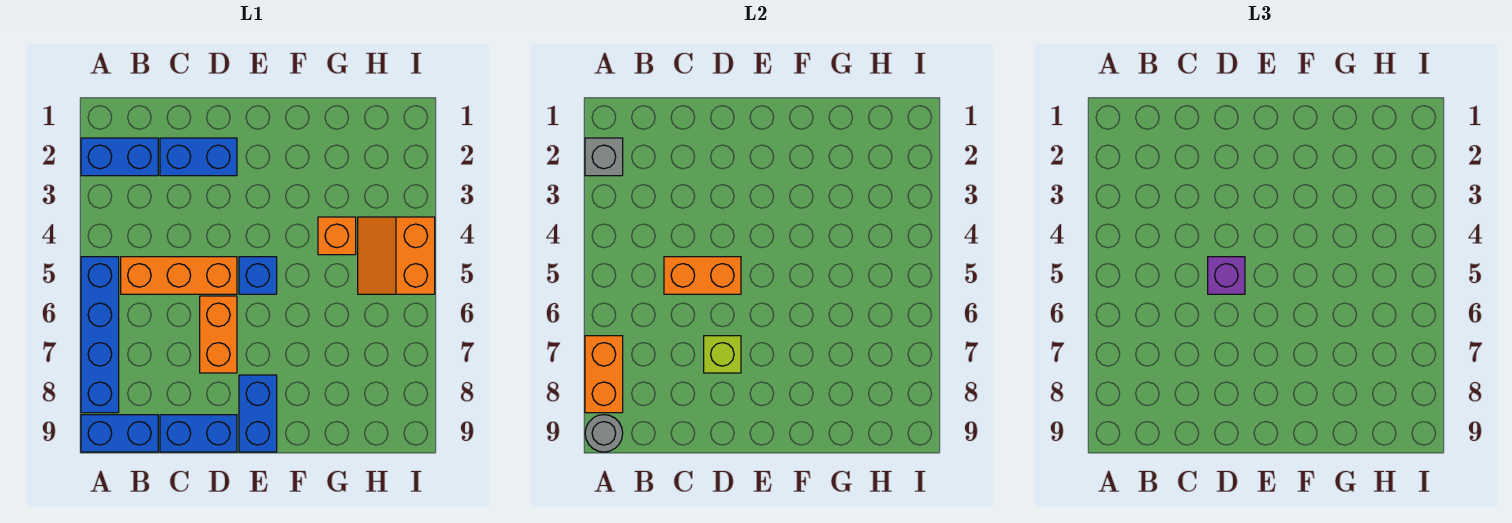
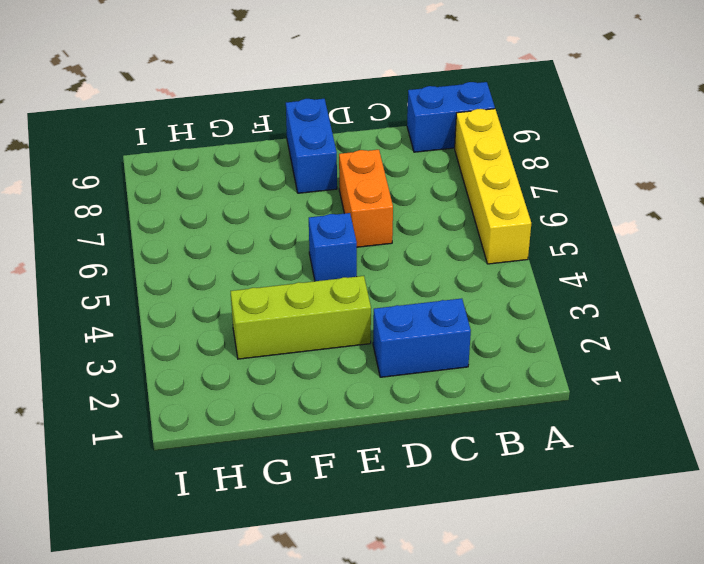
yellow 1x4 brick [455,109,531,264] -> blue 1x4 brick [81,257,119,413]
lime 1x3 brick [231,276,371,359] -> none
none -> blue 1x2 brick [81,138,158,176]
none -> orange 1x3 brick [121,257,237,294]
none -> blue 1x2 brick [160,415,237,452]

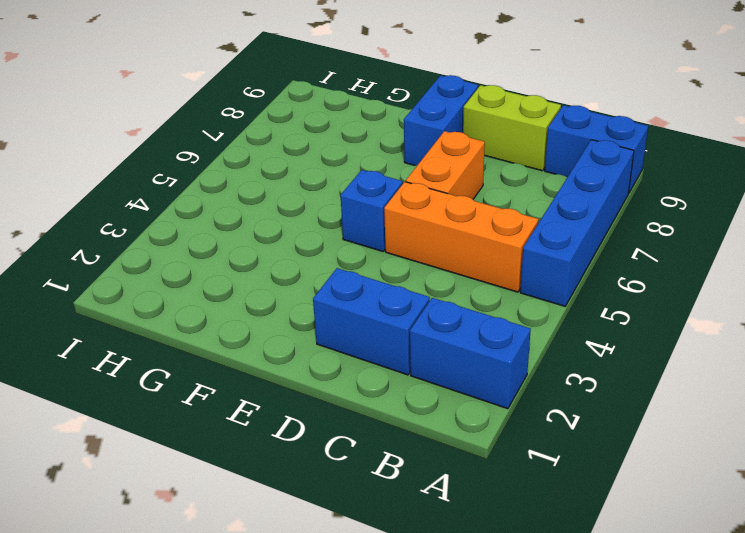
lime 1x2 brick [463,85,561,171] -> blue 1x2 brick [160,415,237,452]
none -> orange 1x1 brick [318,217,356,255]
none -> orange 2x2 slope [358,217,435,294]
none -> grey 1x1 brick [585,138,623,176]

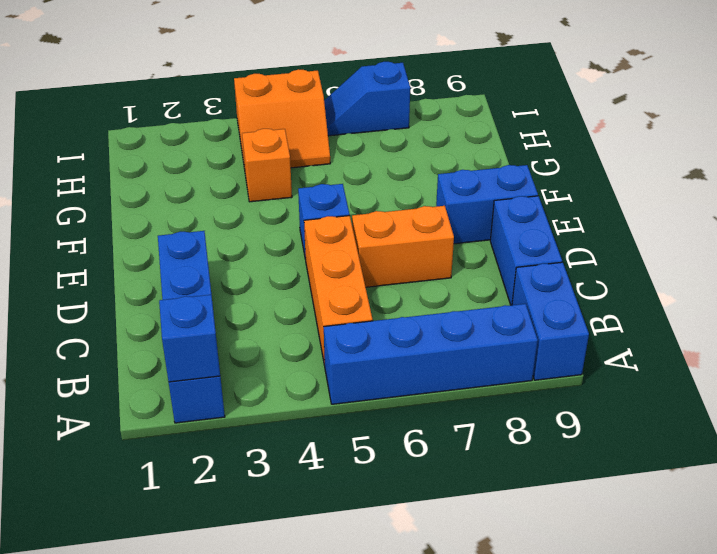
blue 1x1 brick [159,295,220,382] -> grey 1x1 brick [585,138,623,176]
blue 1x2 slope [324,62,410,136] -> none
none -> orange 1x2 brick [585,336,623,413]
none -> grey 1x1 round brick [585,415,623,452]
none -> orange 1x2 brick [664,257,741,294]

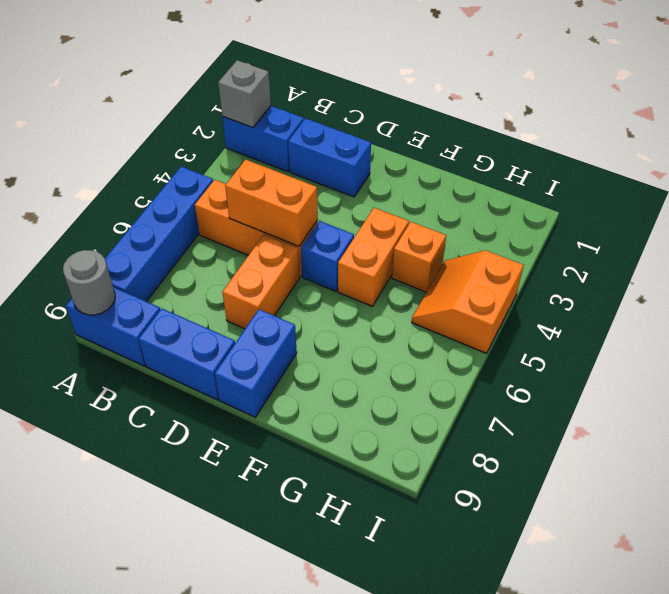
orange 1x2 brick [338,208,409,306] -> orange 1x2 brick moved to [585,336,623,413]
none -> lime 1x1 brick [704,336,741,373]
none -> purple 1x1 brick [1208,257,1245,294]

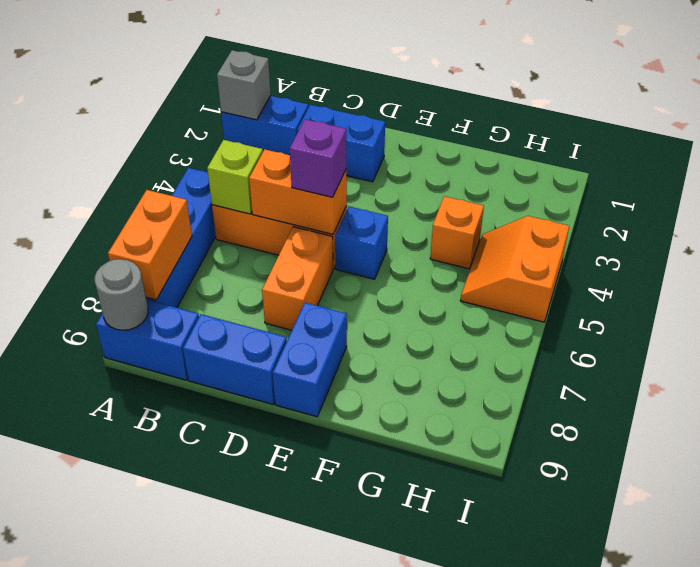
lime 1x1 brick [207,140,263,214] -> lime 1x1 brick moved to [704,336,741,373]

